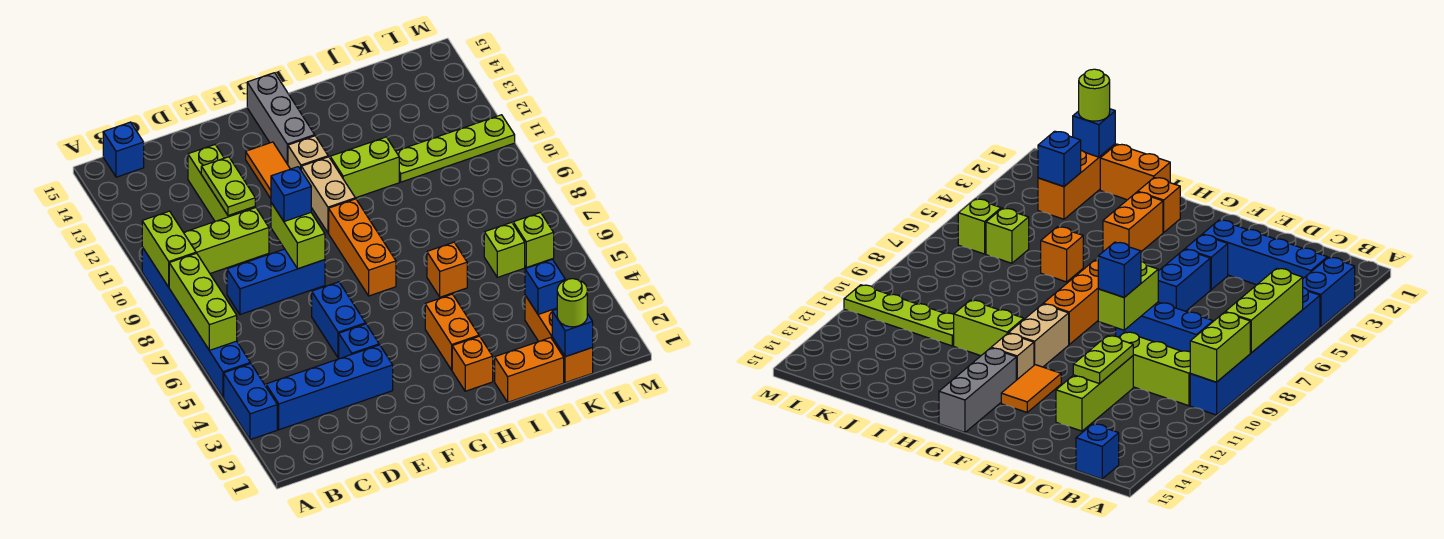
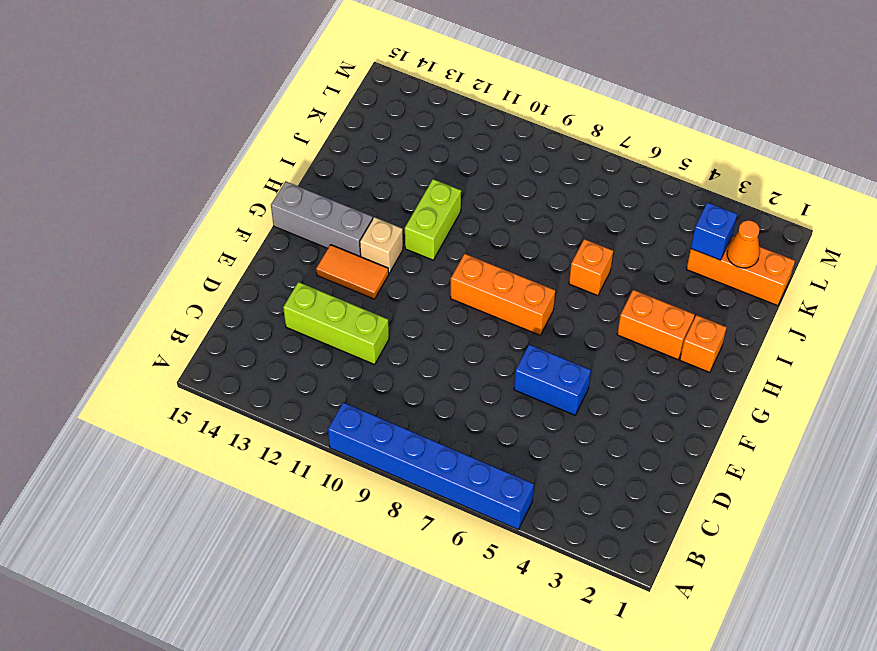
orange 1x1 cone [727,220,760,268] -> none
none -> blue 1x2 brick [224,363,277,440]
none -> blue 1x4 brick [266,345,393,430]
none -> lime 1x3 brick [184,208,269,273]
none -> blue 1x1 brick [103,122,144,177]

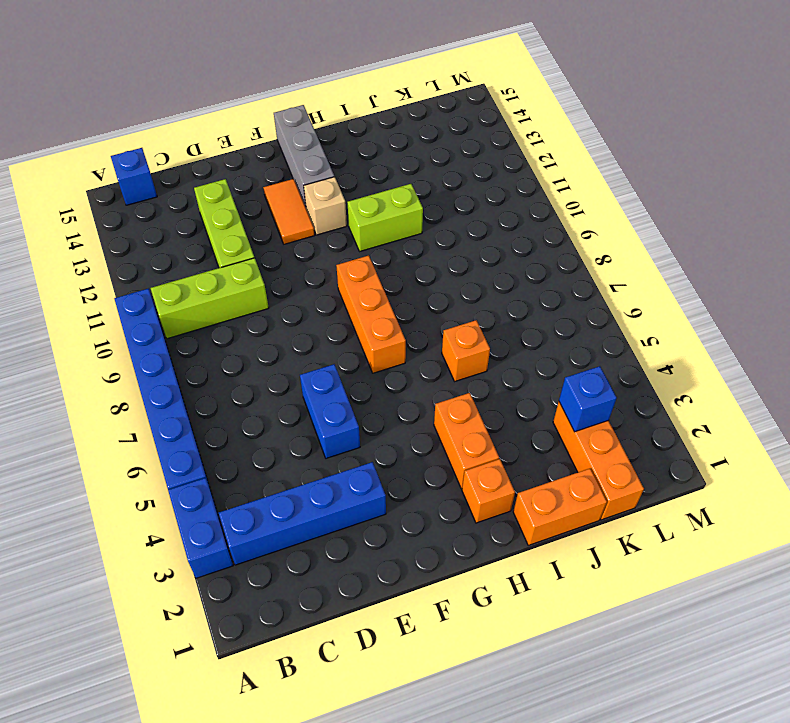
none -> blue 1x3 brick [227,249,325,315]
none -> blue 1x1 brick [339,324,379,359]
none -> tan 1x2 brick [301,157,355,233]
none -> lime 1x4 plate [396,115,515,182]

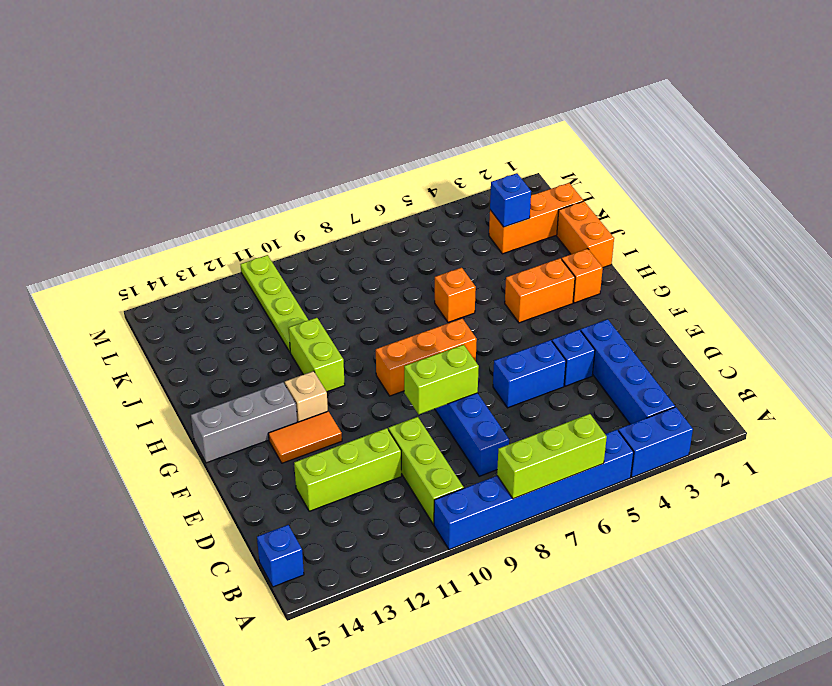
none -> tan 1x2 brick [301,157,355,233]
none -> lime 1x1 brick [484,222,525,277]
none -> lime 1x1 brick [513,213,554,267]
none -> lime 1x2 brick [142,211,196,287]

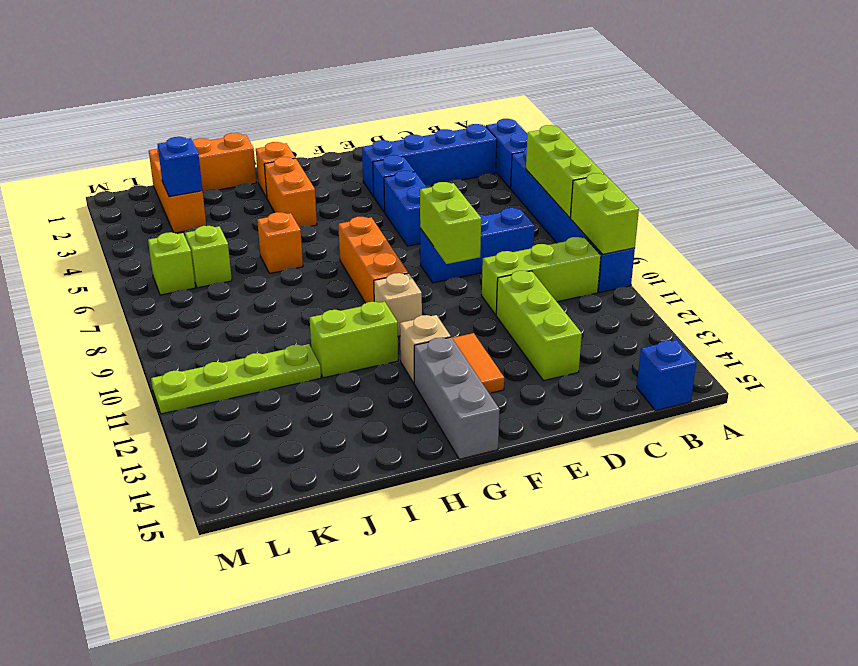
tan 1x1 brick [374,273,422,336] -> tan 1x2 brick [301,157,355,233]
none -> lime 1x2 plate [201,157,255,216]
none -> blue 1x1 brick [552,309,593,357]
none -> blue 1x1 brick [271,167,311,222]
none -> lime 1x1 round brick [557,279,587,327]

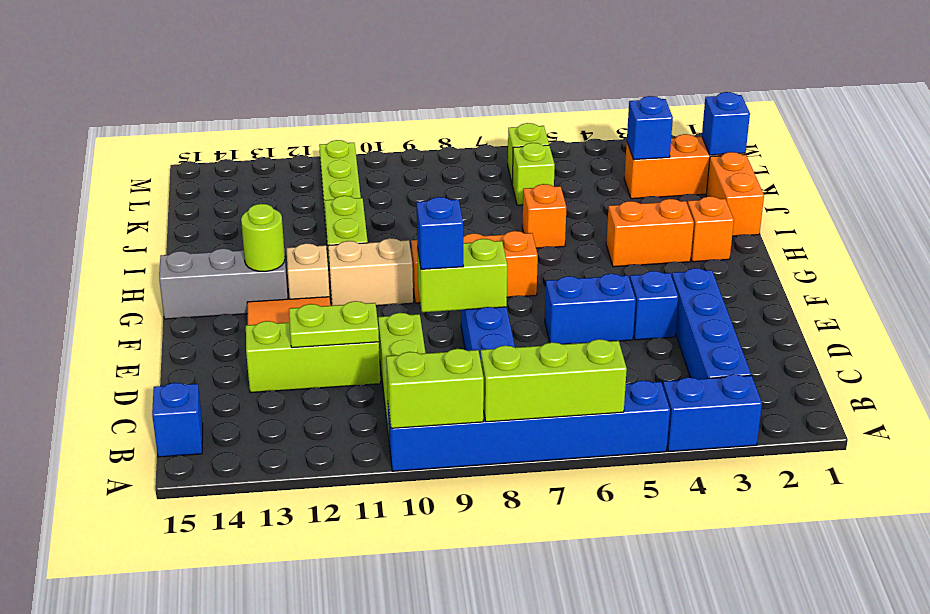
lime 1x1 round brick [241,204,285,272] -> lime 1x1 round brick moved to [557,279,587,327]

